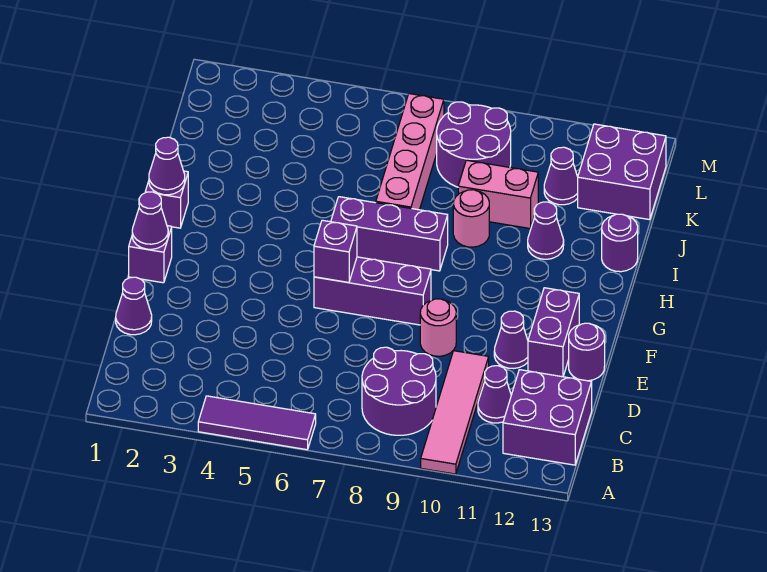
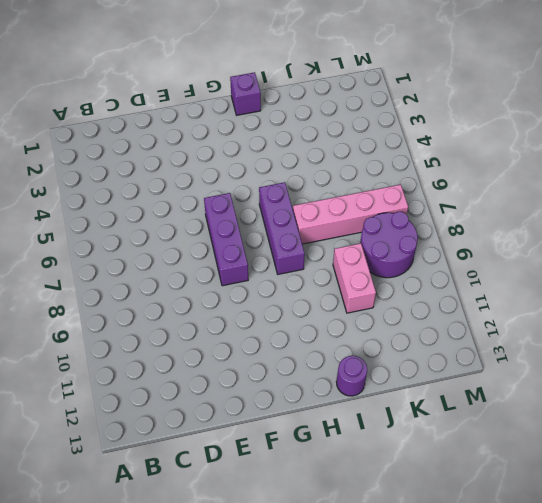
none -> purple 1x3 tile [198,396,316,450]
none -> pink 1x4 tile [421,351,489,474]
none -> purple 2x2 round brick [362,347,436,435]

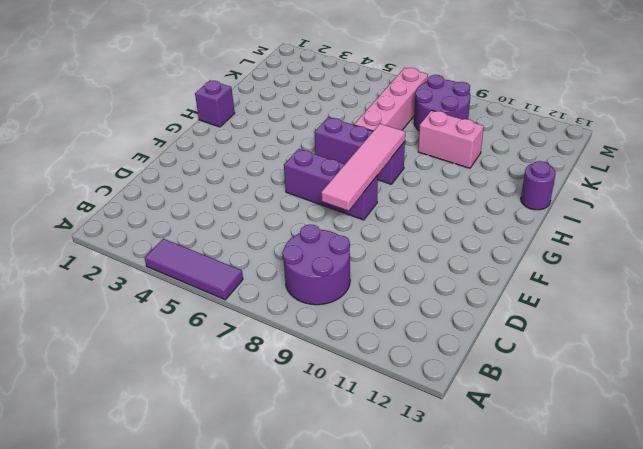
pink 1x4 tile [321,124,405,211] -> pink 1x4 tile moved to [421,351,489,474]
none -> purple 2x2 brick [503,370,592,465]
none -> purple 1x1 cone [478,366,511,423]
none -> purple 1x1 cone [116,277,152,335]

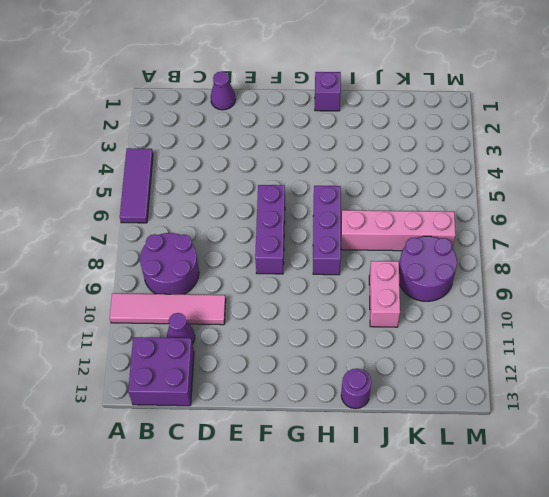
none -> pink 1x1 round brick [420,299,456,356]
none -> purple 1x1 cone [494,311,528,369]
none -> purple 1x2 brick [528,288,579,377]

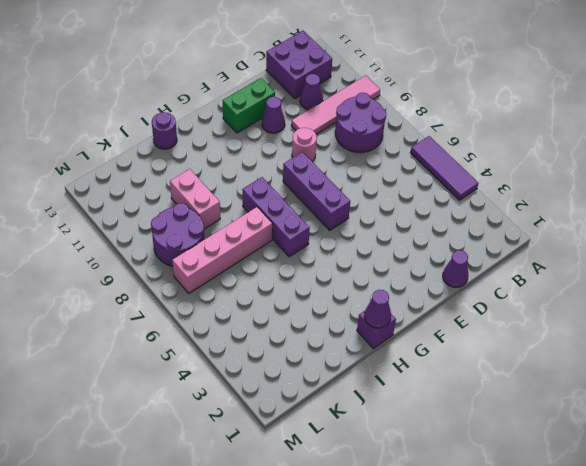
green 1x2 brick [223,78,275,133] -> purple 1x2 brick [528,288,579,377]
none -> purple 1x1 round brick [569,323,605,381]
none -> purple 1x1 brick [129,226,172,283]
none -> pink 1x1 round brick [453,190,489,247]

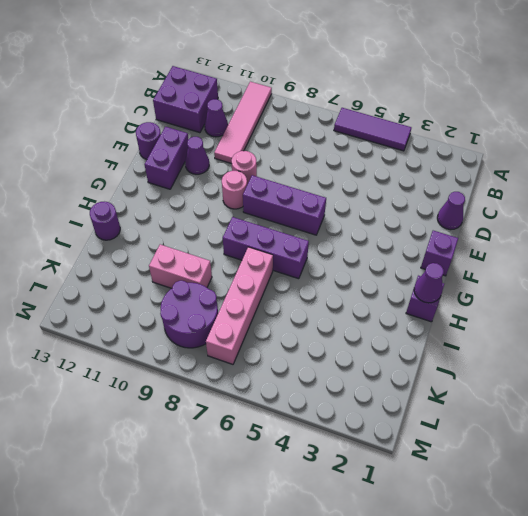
pink 1x1 round brick [222,171,247,209] -> pink 1x1 round brick moved to [453,190,489,247]
none -> purple 2x2 round brick [362,347,436,435]
none -> purple 1x1 cone [528,202,564,259]
none -> purple 1x1 cone [544,147,578,205]

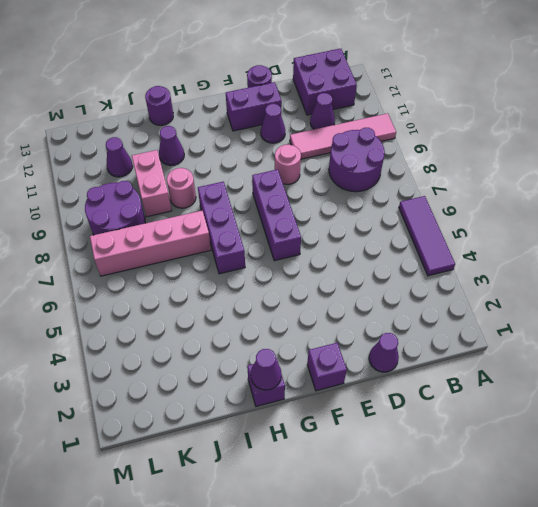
none -> purple 2x2 brick [578,124,666,220]
none -> purple 1x1 cone [132,192,168,249]
none -> purple 1x1 brick [314,220,357,282]

